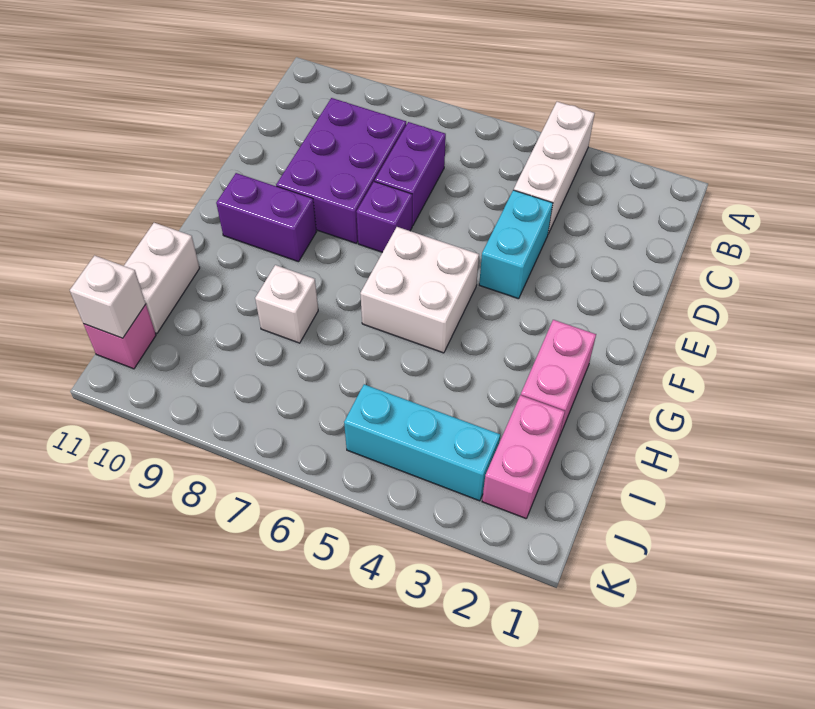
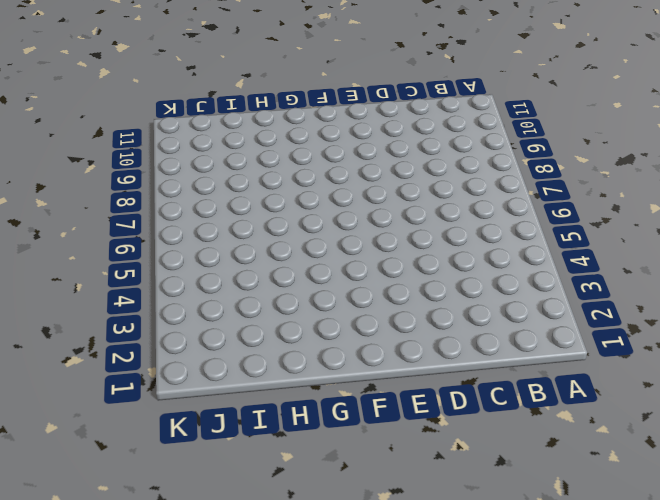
none -> white 1x3 brick [514,102,595,234]
none -> purple 1x2 brick [375,122,446,226]
none -> purple 2x3 brick [276,98,407,243]

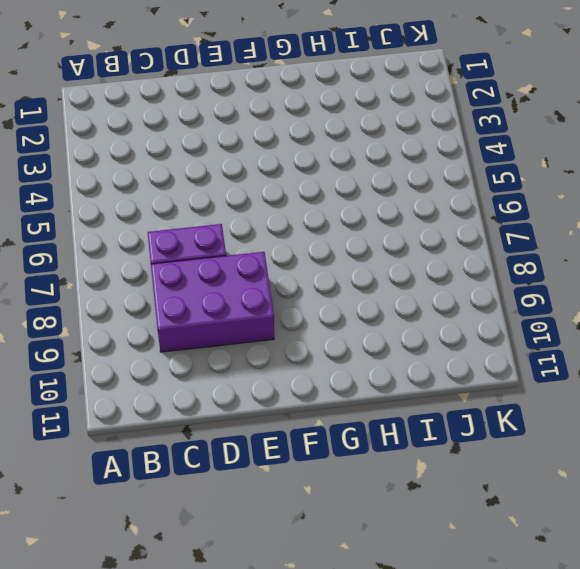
none -> white 1x3 brick [514,102,595,234]
none -> cyan 1x2 brick [479,190,553,299]
none -> purple 1x1 brick [356,182,412,252]

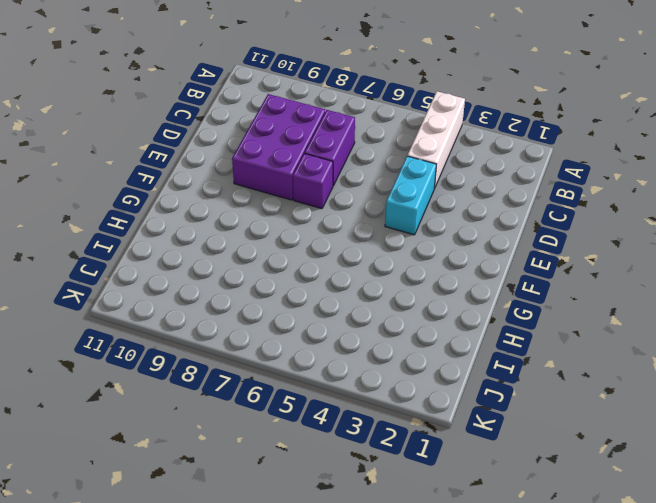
none -> white 2x2 brick [360,227,479,353]
none -> purple 1x2 brick [216,173,317,262]
none -> pink 1x2 brick [521,320,596,437]

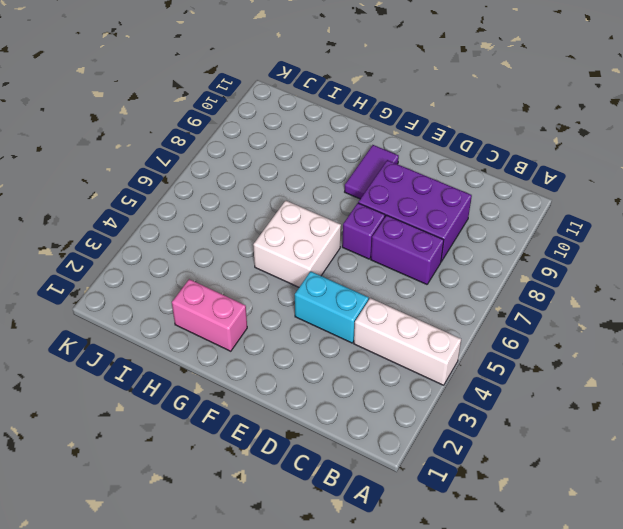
purple 1x2 tile [345,145,399,199] -> purple 1x2 brick [216,173,317,262]
none -> white 1x1 brick [255,265,318,343]
none -> white 1x2 brick [124,223,200,333]
none -> pink 1x2 brick [482,395,565,518]

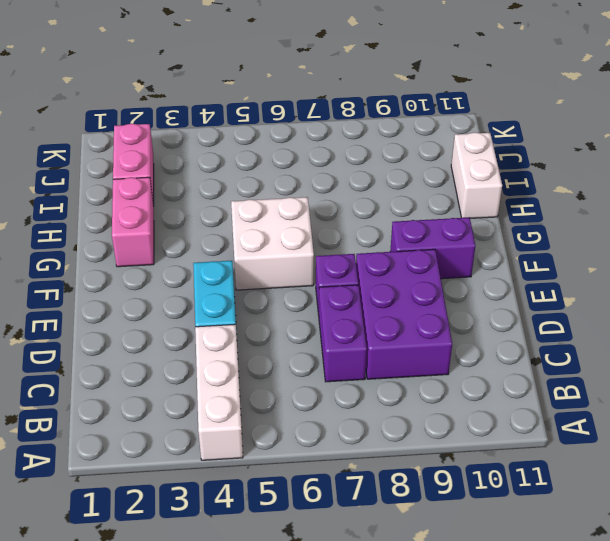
none -> white 1x1 brick [255,265,318,343]
none -> cyan 1x3 brick [344,384,500,501]
none -> pink 1x1 brick [84,305,156,369]

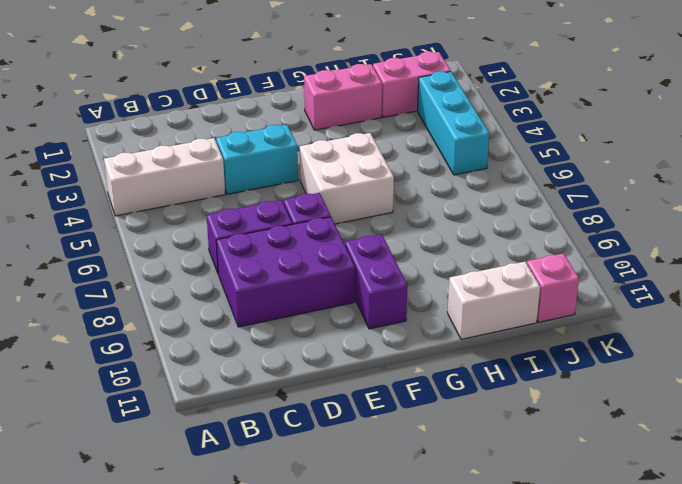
none -> white 1x1 brick [255,265,318,343]
none -> white 1x1 brick [70,256,146,338]

